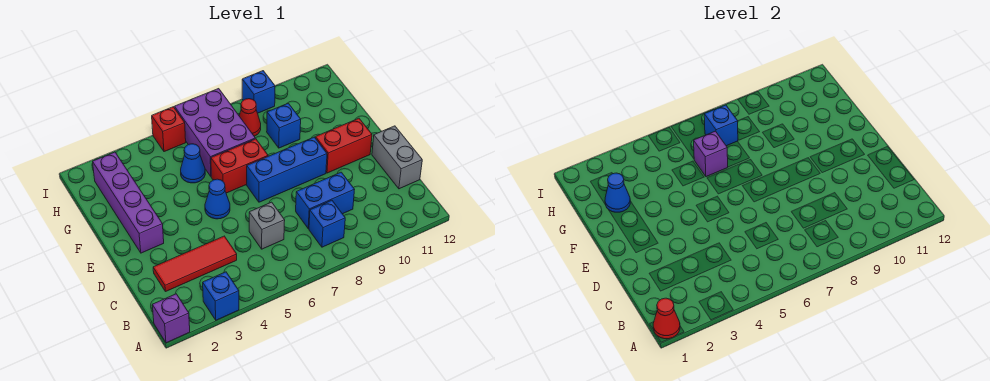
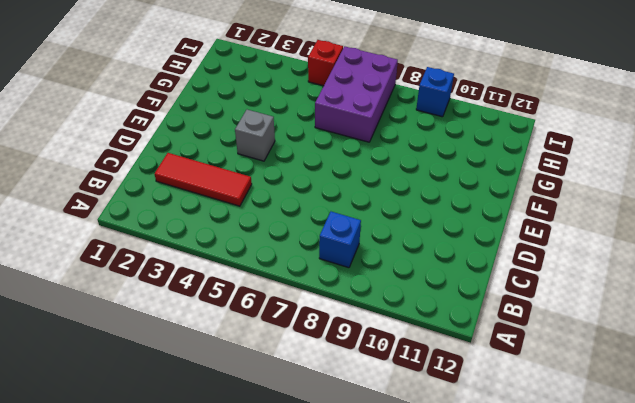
grey 1x1 brick [235,110,275,161] -> grey 1x1 brick moved to [249,202,285,249]
none -> purple 1x1 brick [152,294,190,343]
none -> blue 1x1 brick [203,272,239,320]
none -> blue 1x2 brick [296,172,355,229]

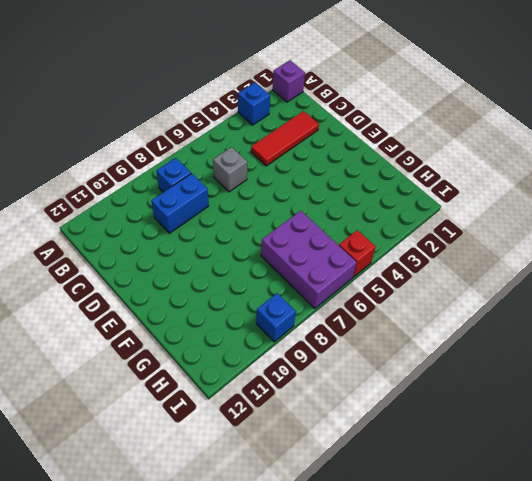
none -> grey 1x2 brick [372,126,422,189]
none -> purple 1x4 brick [93,152,164,253]
none -> blue 1x1 cone [205,179,230,219]

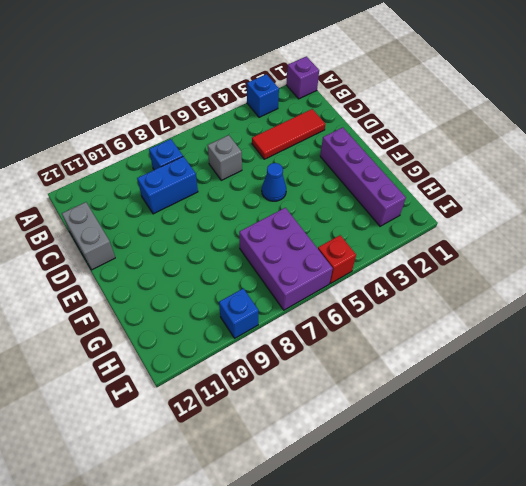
none -> blue 1x3 brick [247,137,327,202]
none -> red 1x2 brick [315,118,372,173]
none -> red 1x2 brick [211,139,268,193]

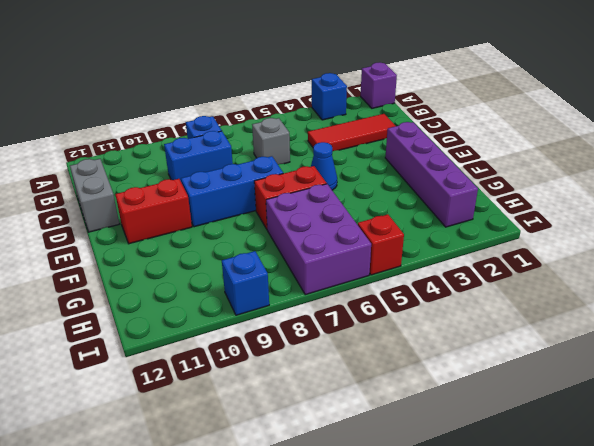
none -> blue 1x1 cone [181,144,205,183]
none -> blue 1x1 brick [267,103,301,148]
none -> red 1x1 cone [239,99,261,136]

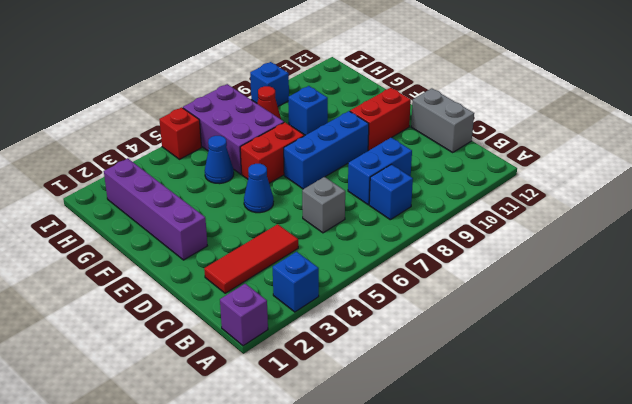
none -> red 1x1 cone [653,298,680,339]
none -> blue 1x1 cone [605,173,630,212]
none -> purple 1x1 brick [694,131,728,177]

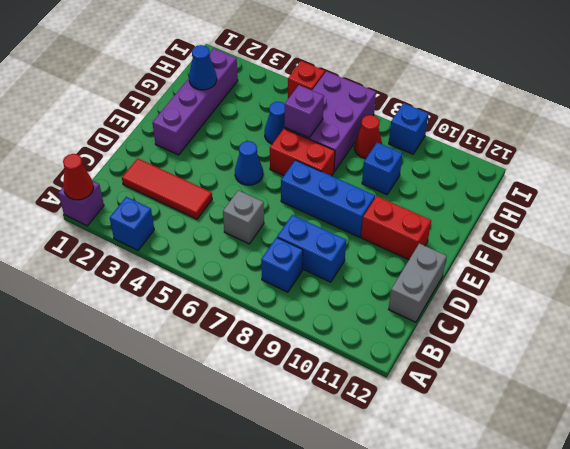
none -> blue 1x1 brick [704,105,738,146]

